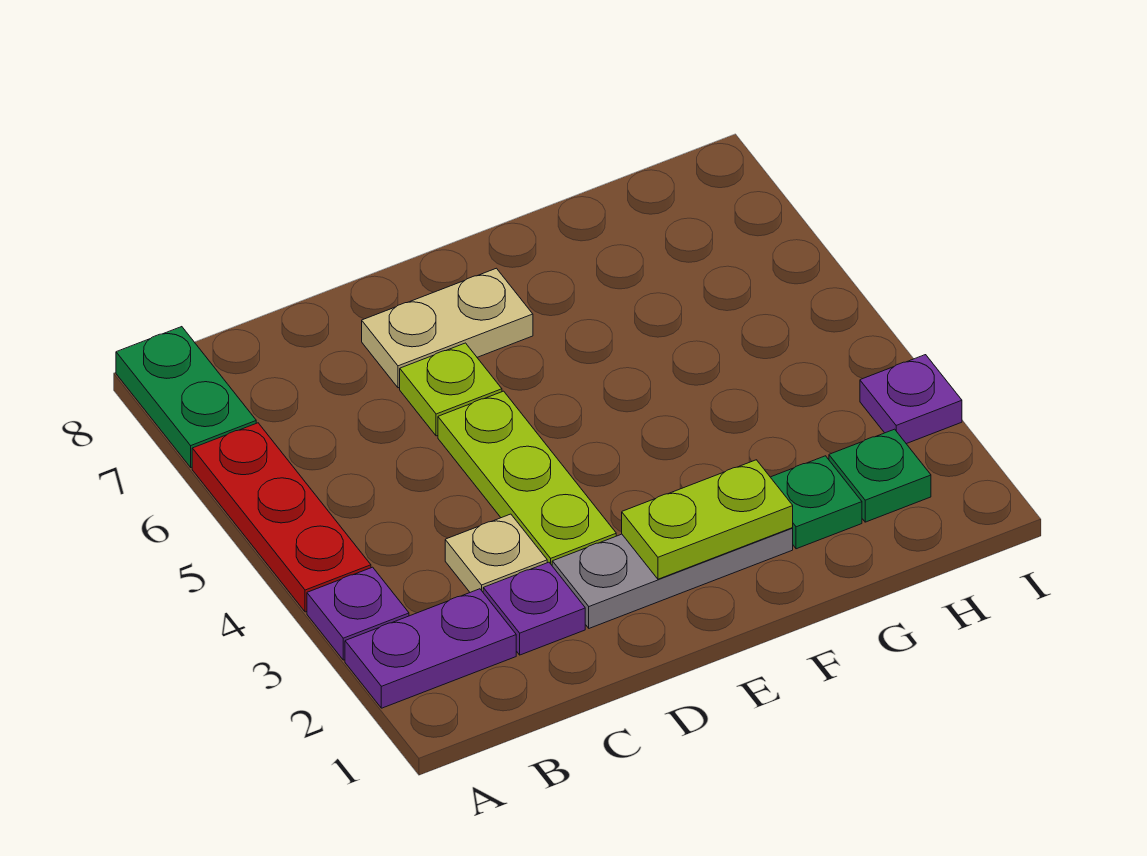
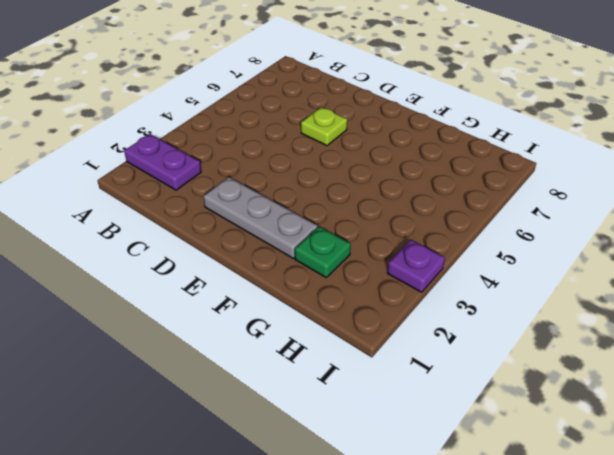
none -> purple 1x1 plate [307,567,409,660]
none -> red 1x3 plate [192,423,371,612]
none -> green 1x2 plate [116,327,256,467]

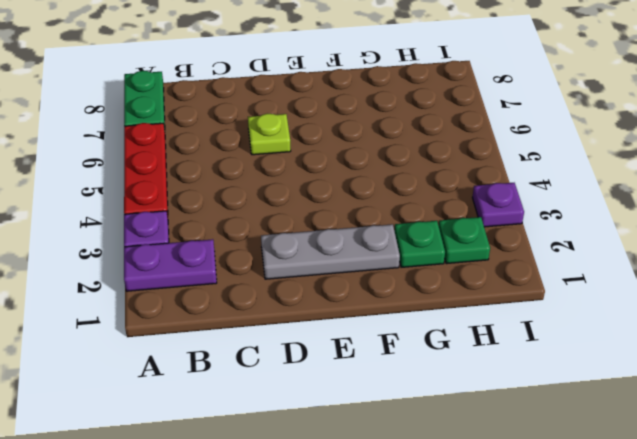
none -> purple 1x1 plate [483,562,585,655]
none -> tan 1x1 plate [445,514,547,592]
none -> lime 1x3 plate [438,391,616,565]

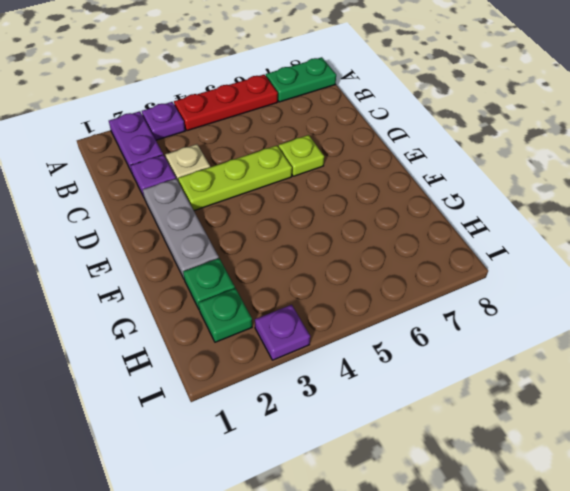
none -> tan 1x2 plate [362,268,533,388]
none -> lime 1x2 plate [622,460,793,579]

